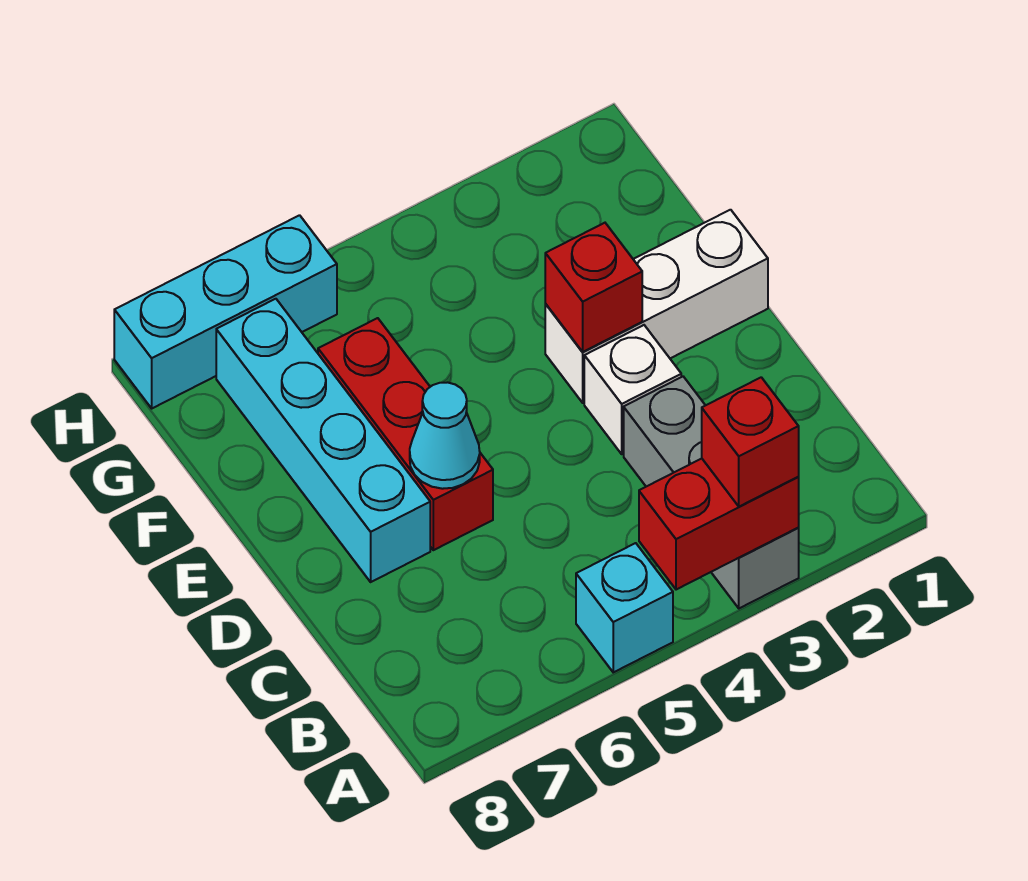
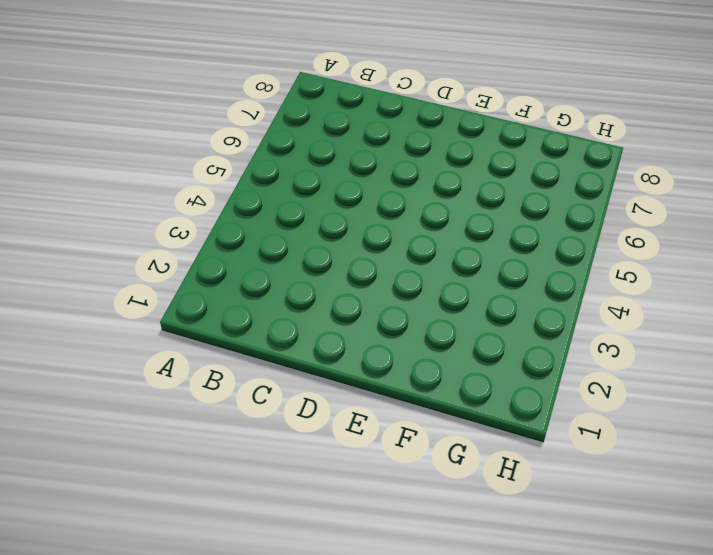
none -> grey 1x3 brick [624,377,799,608]
none -> cyan 1x1 brick [576,543,673,672]

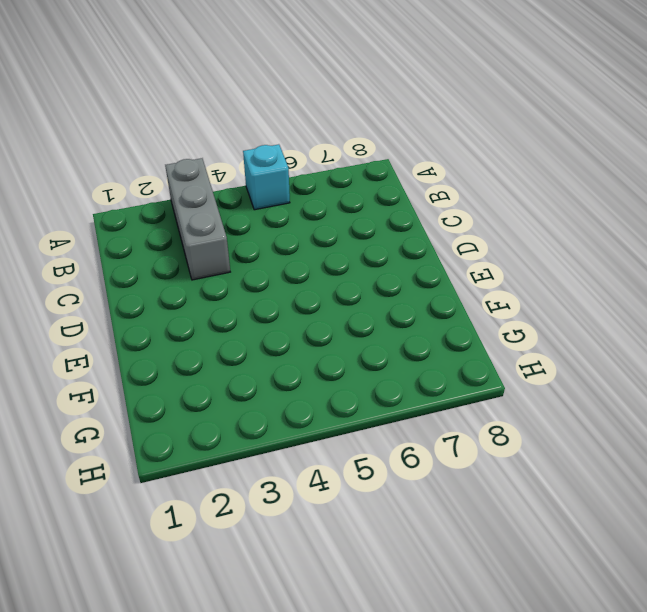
none -> white 1x1 brick [584,325,681,454]
none -> red 1x3 brick [318,318,493,550]

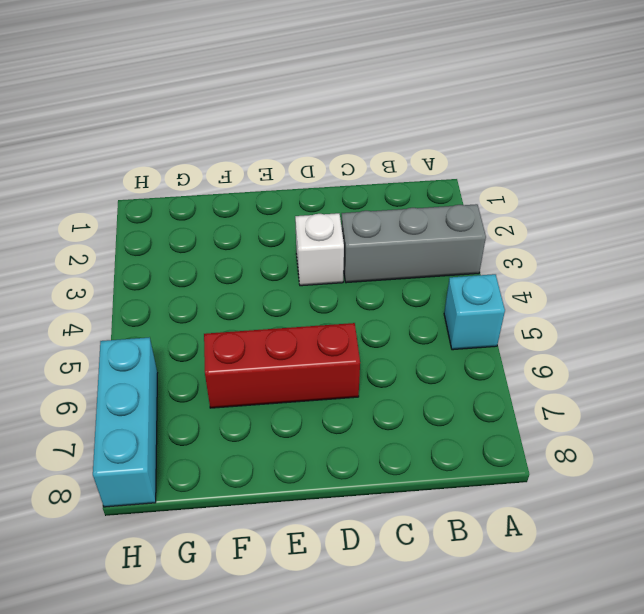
none -> cyan 1x4 brick [216,299,430,582]
none -> white 1x3 brick [545,210,768,403]

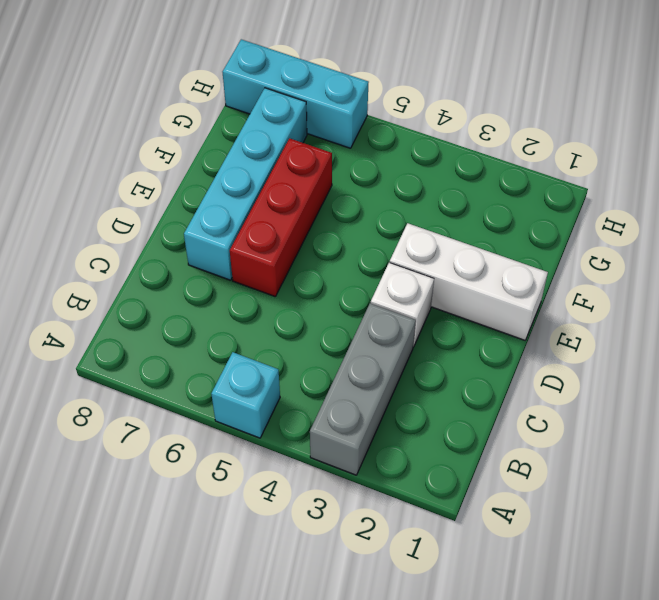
none -> red 1x2 brick [639,459,799,590]
none -> cyan 1x1 cone [410,382,480,489]

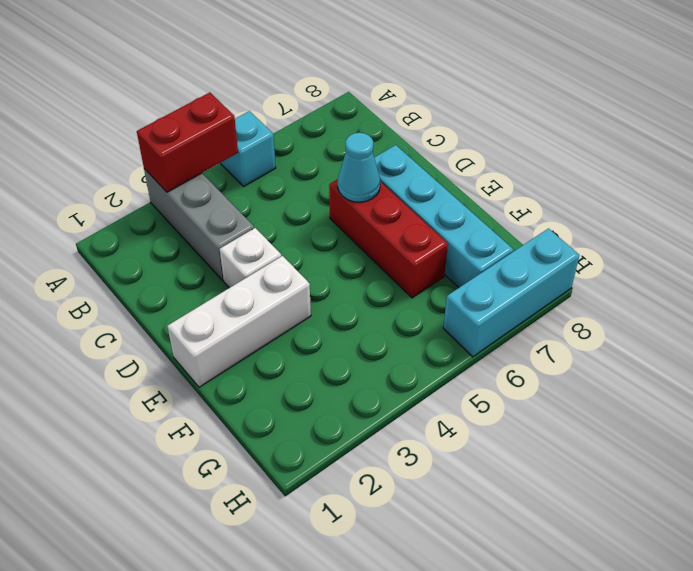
none -> red 1x1 brick [545,223,642,352]
none -> red 1x1 brick [702,377,799,507]

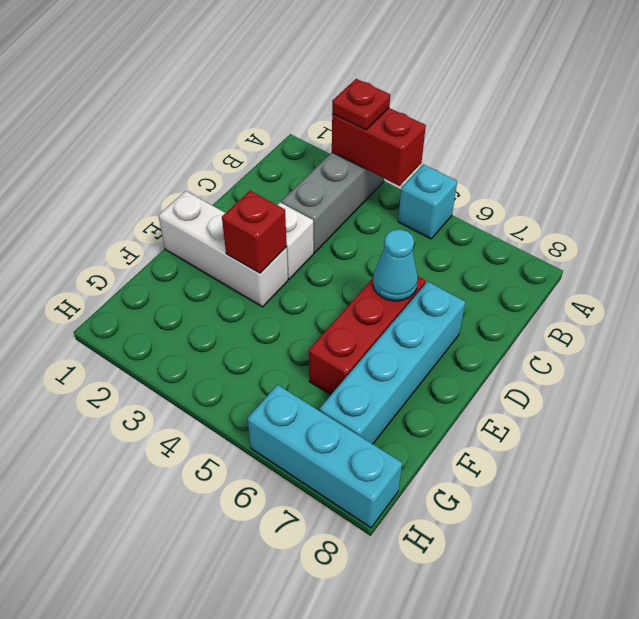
red 1x1 plate [332,79,390,130] -> red 1x1 brick [702,377,799,507]

